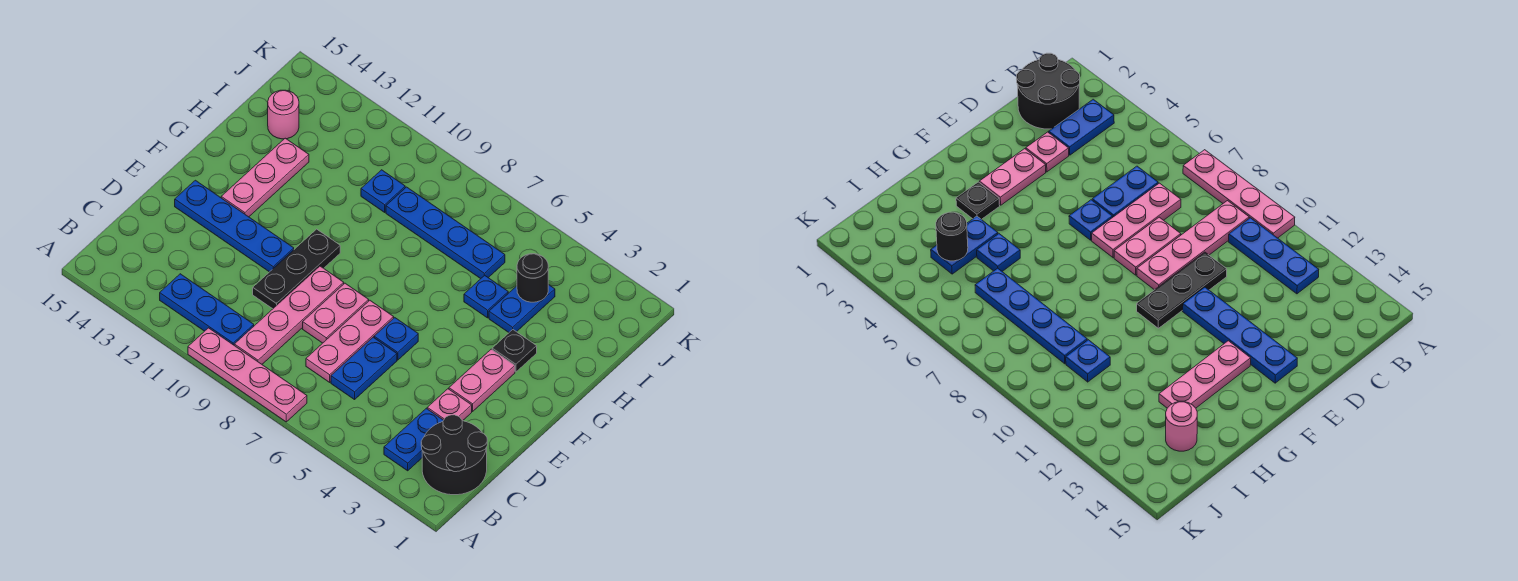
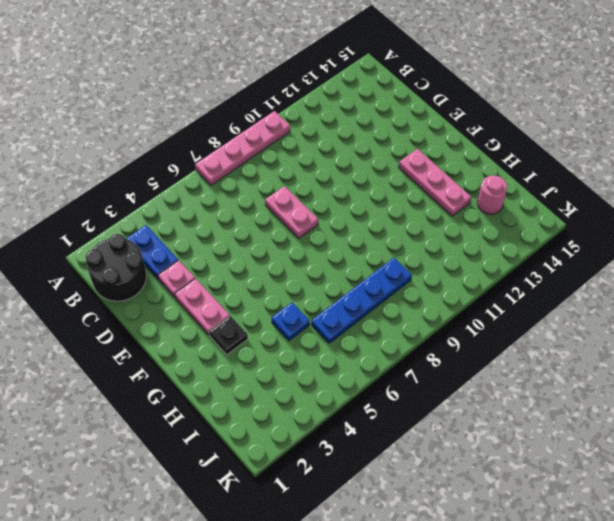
none -> pink 1x4 plate [234,266,344,364]
none -> blue 1x3 plate [160,274,254,345]
none -> blue 1x2 plate [331,337,397,400]

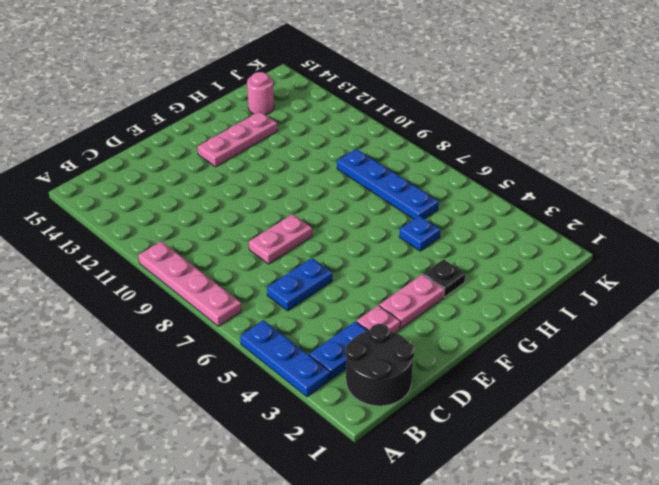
blue 1x3 plate [240,320,330,397] -> blue 1x3 plate moved to [160,274,254,345]
none -> pink 1x4 plate [234,266,344,364]
none -> pink 1x3 plate [306,300,394,382]
none -> black 1x3 plate [253,229,340,309]

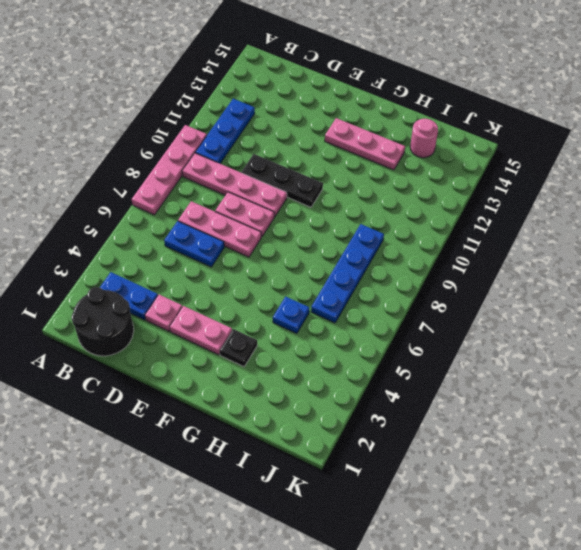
none -> blue 1x1 plate [374,318,418,360]
none -> blue 1x4 plate [175,180,294,272]
none -> blue 1x2 plate [489,285,555,332]

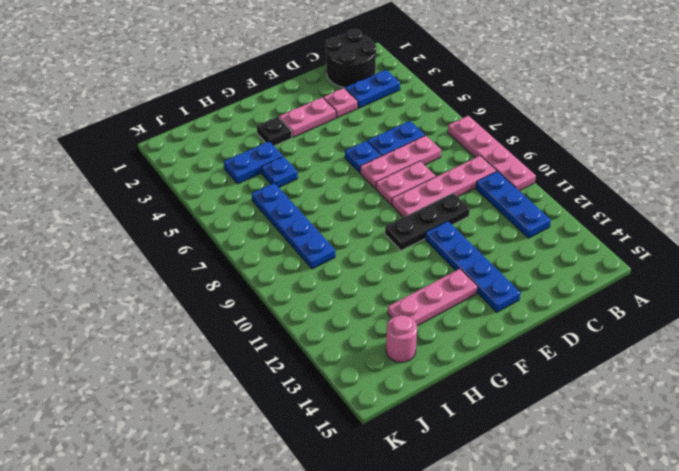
none -> blue 1x1 plate [361,170,405,212]
none -> black 1x1 round brick [517,254,548,302]

